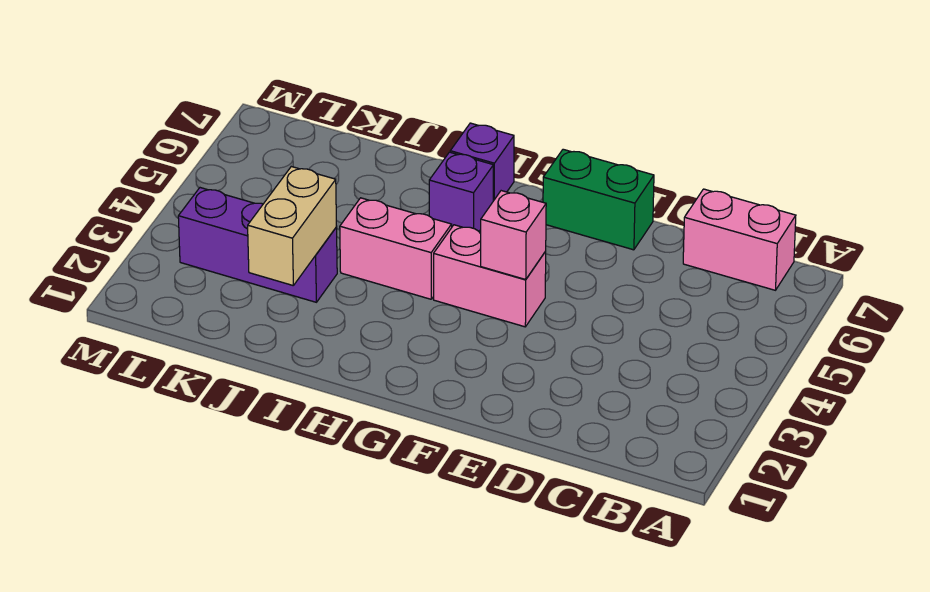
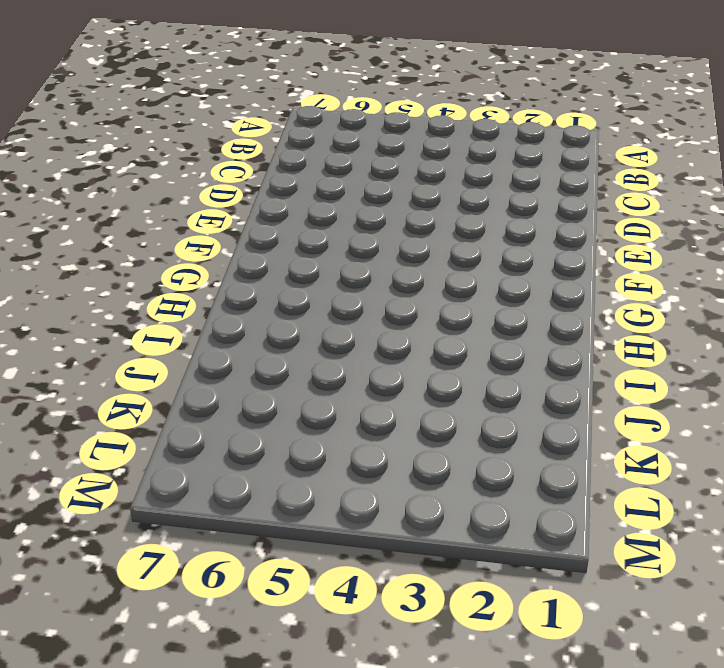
none -> pink 1x2 brick [683,189,796,290]
none -> green 1x2 brick [543,149,654,250]

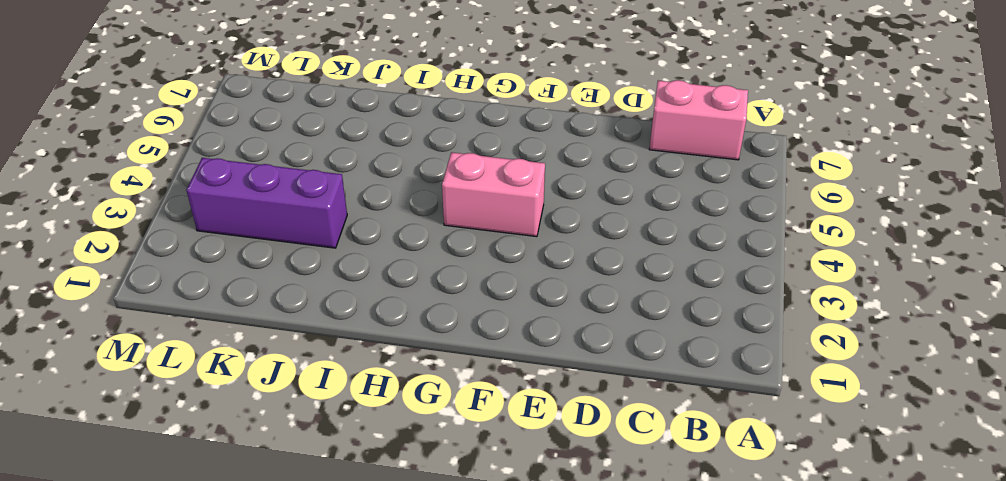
none -> green 1x2 brick [543,149,654,250]
none -> pink 1x2 brick [340,198,452,299]

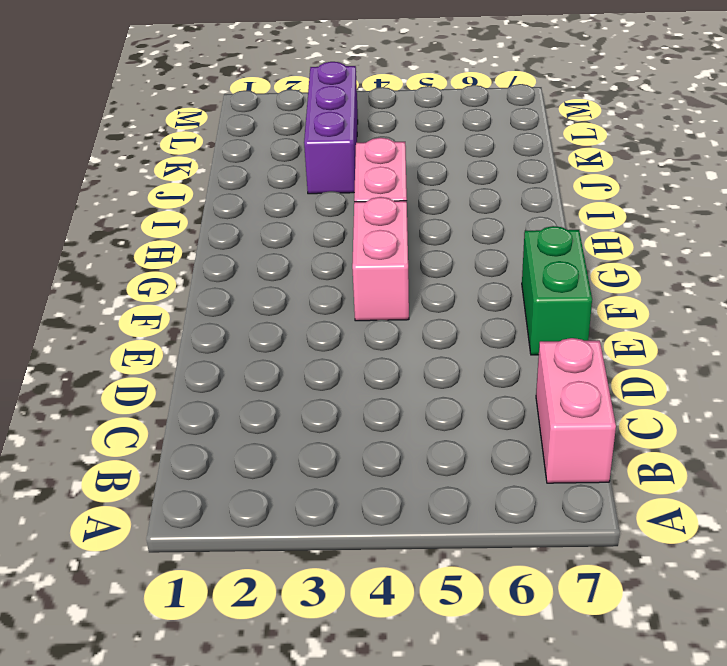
none -> purple 1x1 brick [429,152,493,231]
none -> purple 1x1 brick [450,123,514,201]

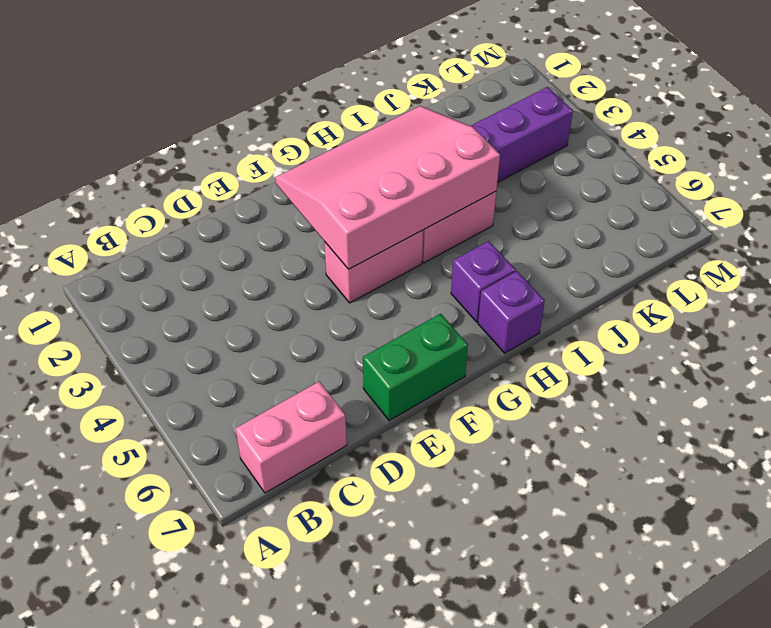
pink 3x4 slope [275,106,500,269] -> pink 1x1 brick [481,191,546,279]
none -> tan 1x2 brick [248,167,337,285]

